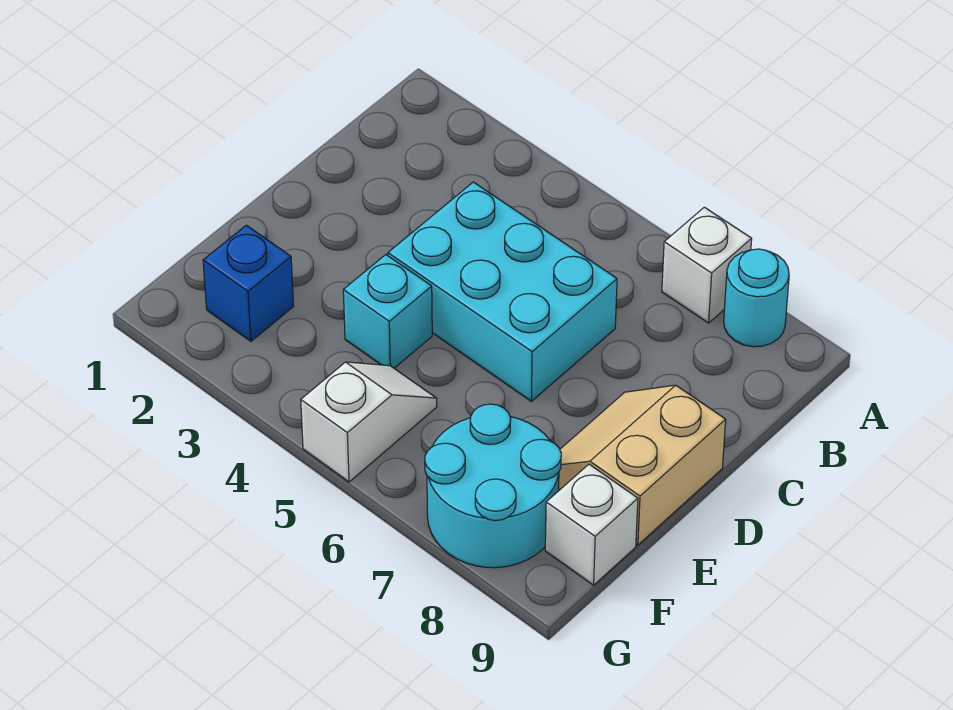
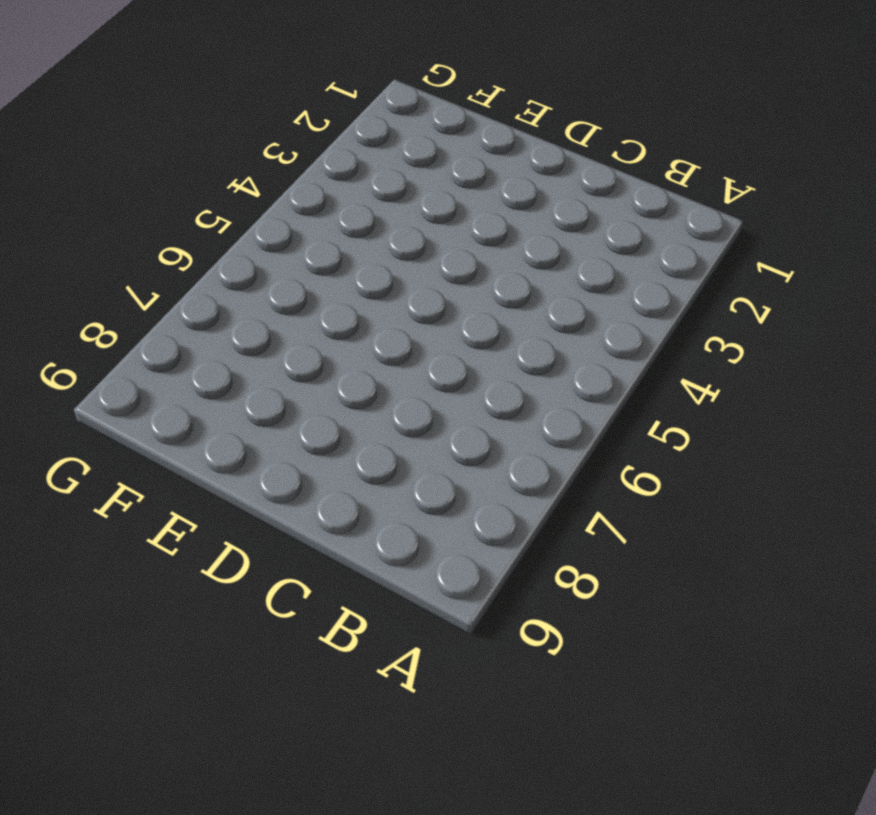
none -> white 1x1 brick [662,207,752,323]
none -> cyan 1x1 round brick [724,249,789,347]

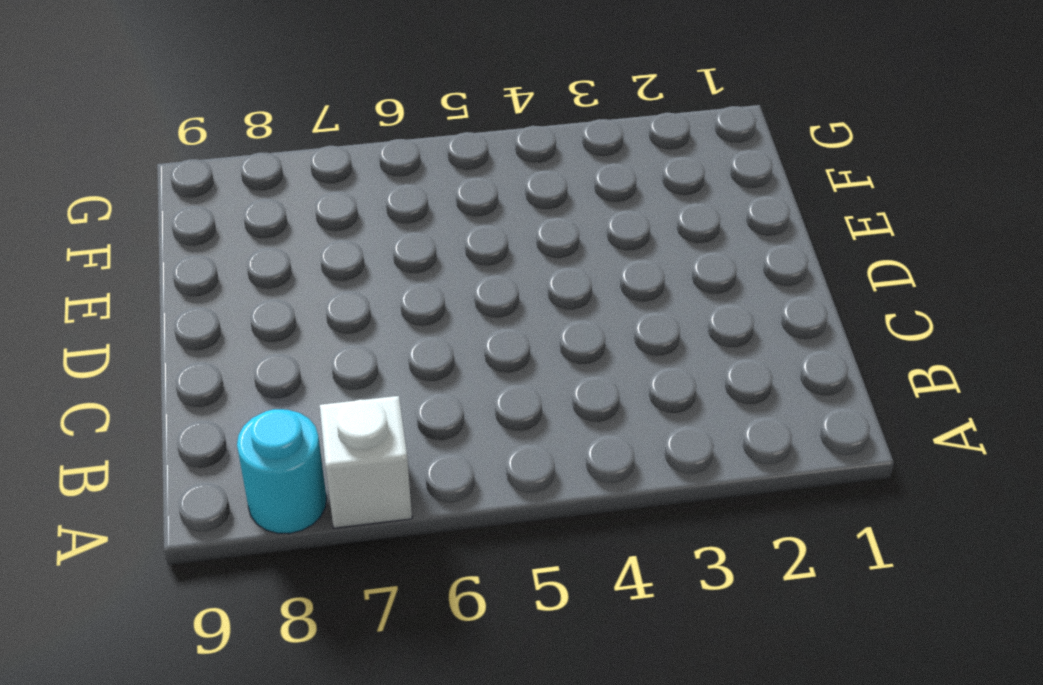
none -> cyan 2x3 brick [388,182,617,401]
none -> tan 2x2 slope [559,385,726,545]

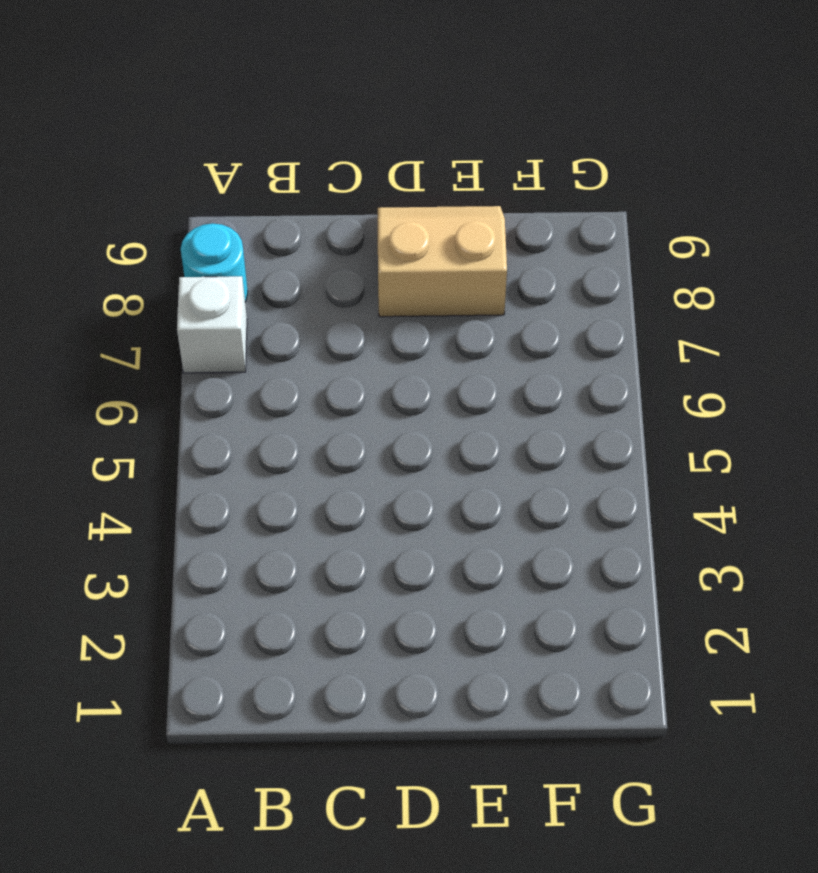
tan 2x2 slope [378,206,507,317] -> tan 2x2 slope turned to [559,385,726,545]
none -> cyan 2x3 brick [388,182,617,401]
none -> cyan 1x1 brick [343,255,432,368]

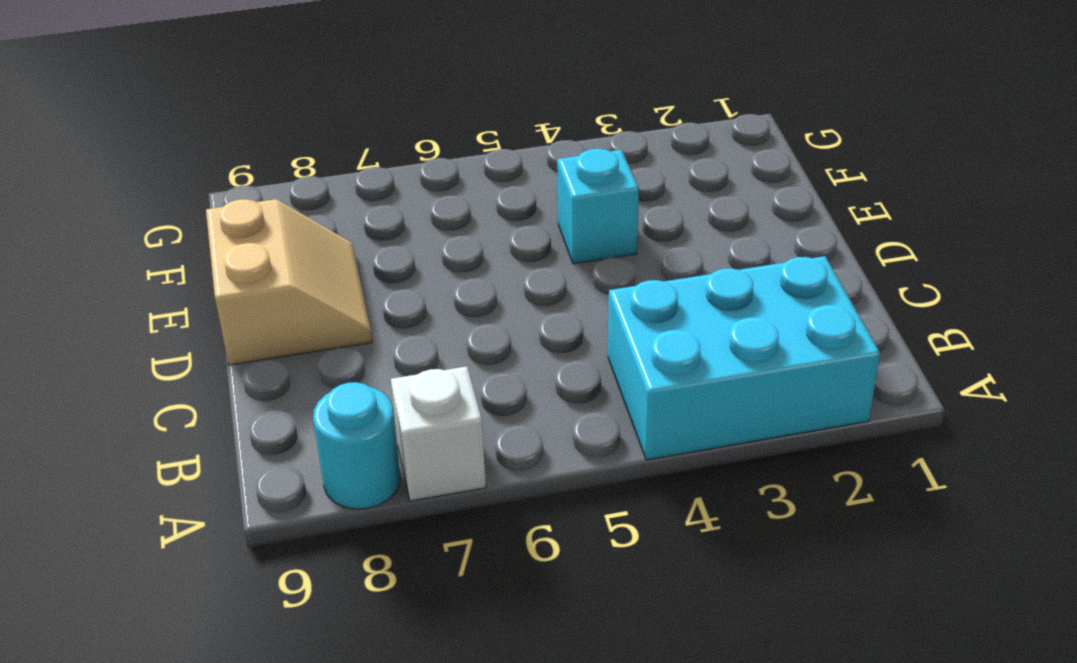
cyan 2x3 brick [608,256,880,460] -> cyan 2x3 brick moved to [388,182,617,401]
none -> blue 1x1 brick [203,225,294,341]
none -> white 1x2 slope [301,362,437,482]

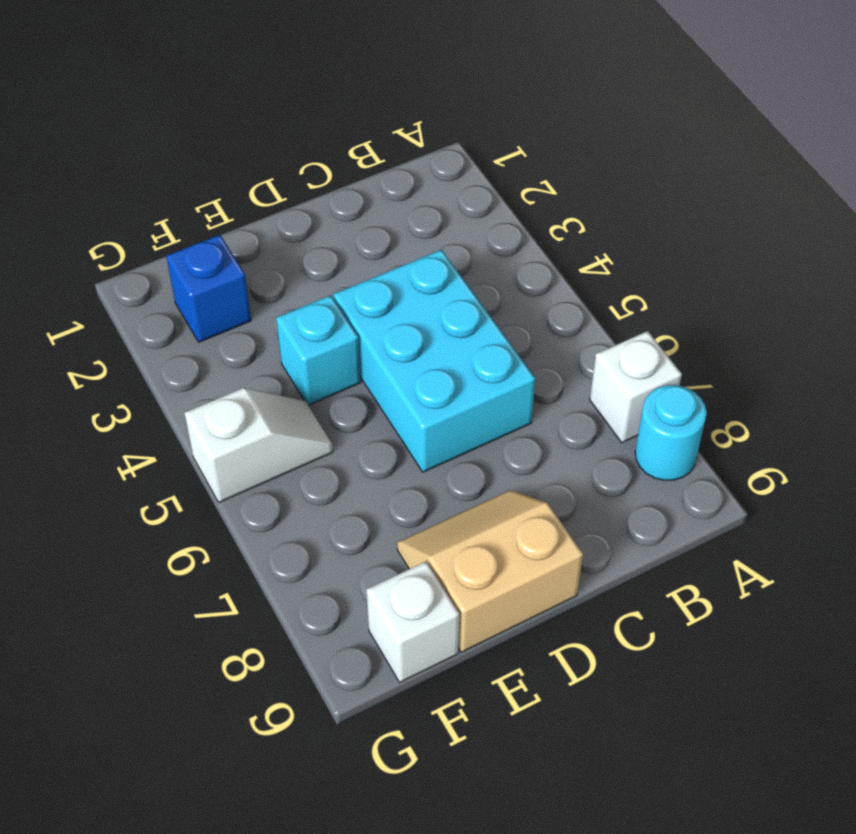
none -> cyan 2x2 round brick [425,404,561,568]

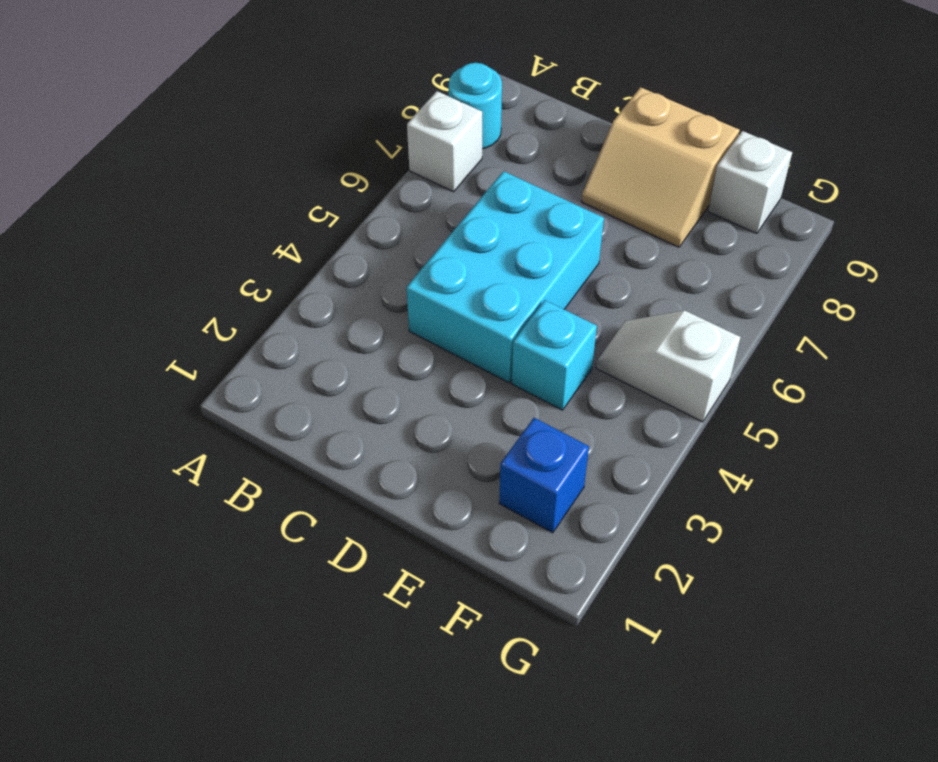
none -> cyan 2x2 round brick [425,404,561,568]

